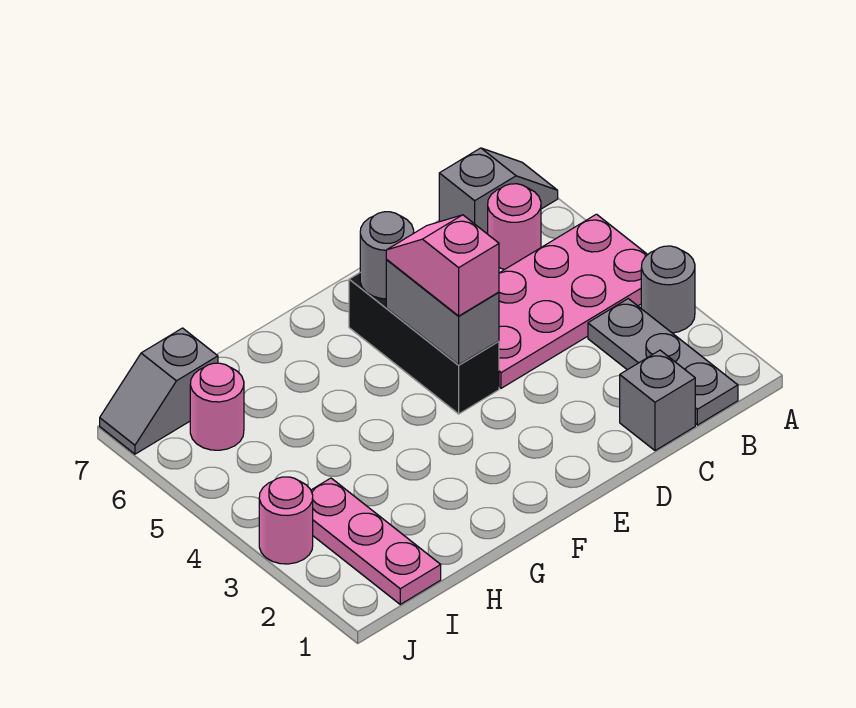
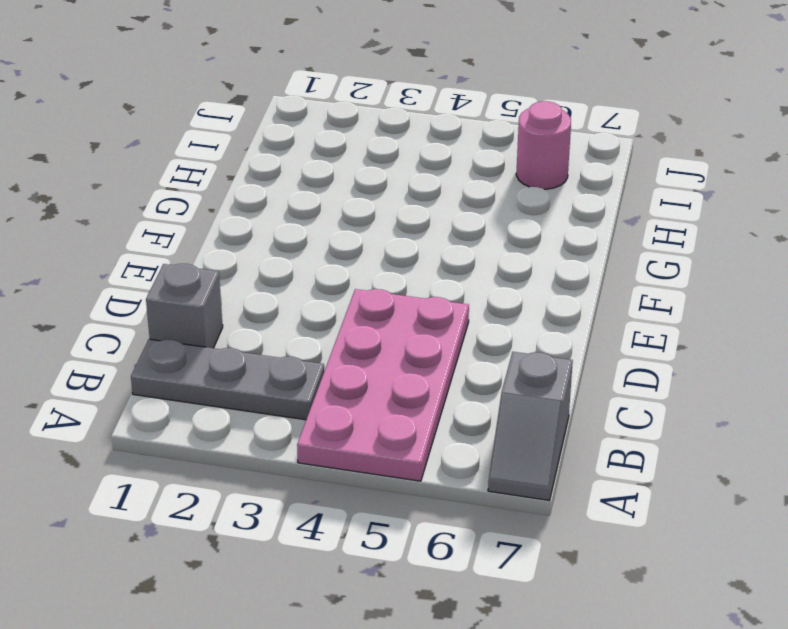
none -> grey 1x1 round brick [641,246,695,333]
none -> pink 1x1 round brick [488,184,541,269]
none -> black 1x3 brick [349,273,499,414]

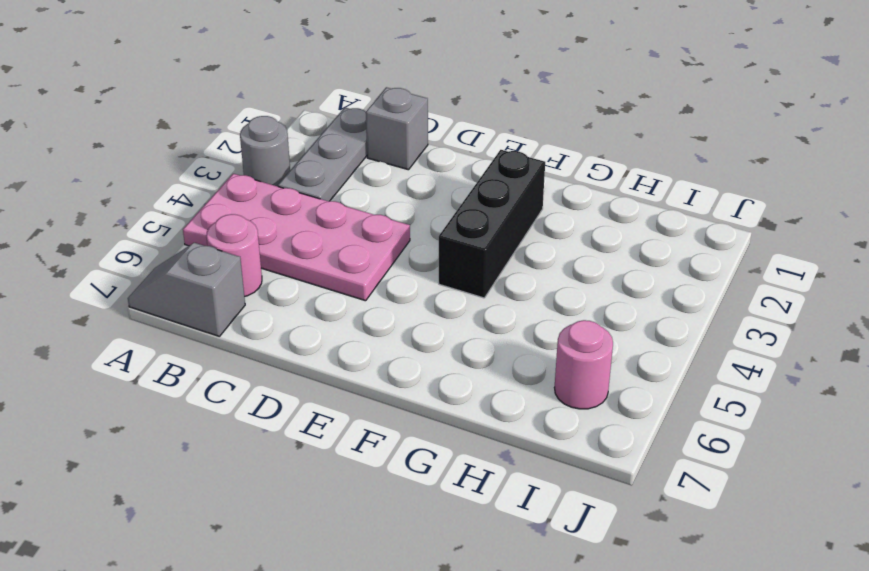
black 1x3 brick [439,150,545,298] -> black 1x3 brick moved to [349,273,499,414]
none -> pink 1x3 plate [311,478,441,604]
none -> grey 1x2 slope [100,328,218,454]
none -> pink 1x1 round brick [259,477,313,564]

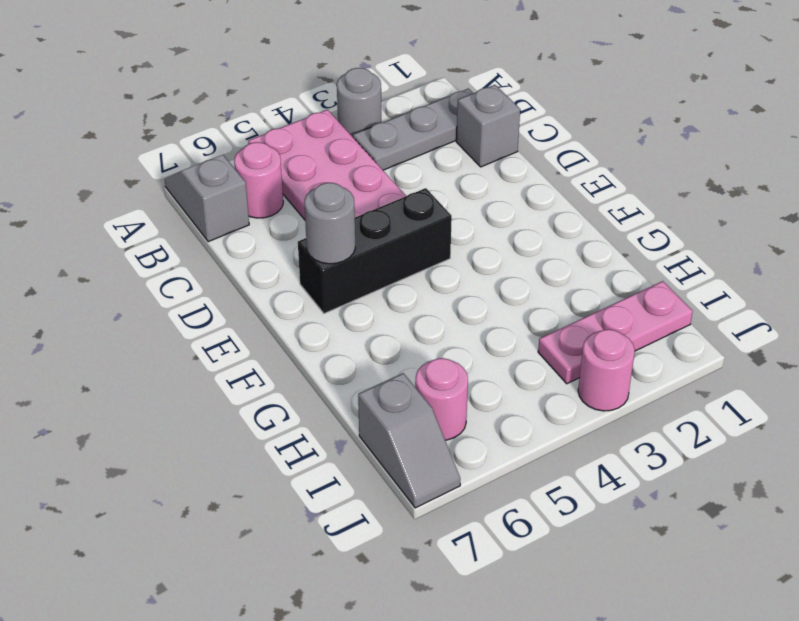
none -> grey 1x2 brick [386,260,499,365]
none -> pink 1x2 slope [386,215,499,316]

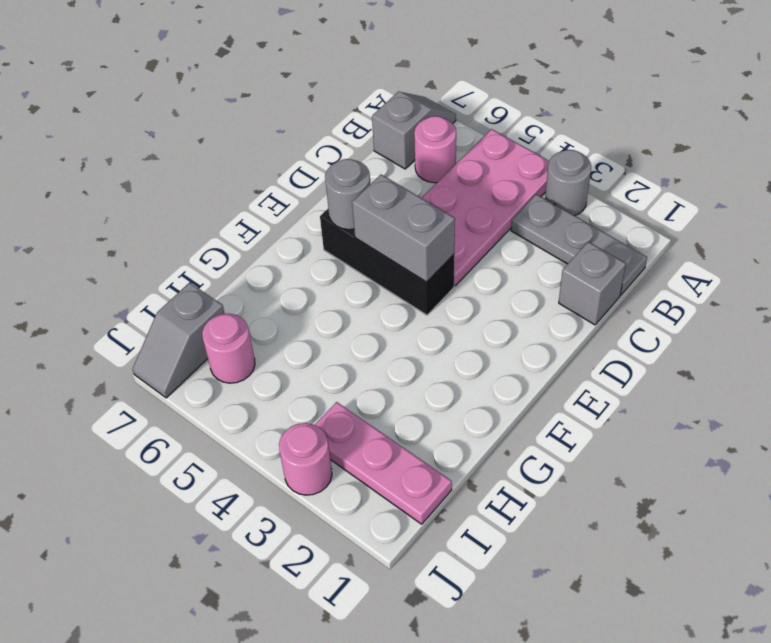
none -> pink 1x2 slope [386,215,499,316]

